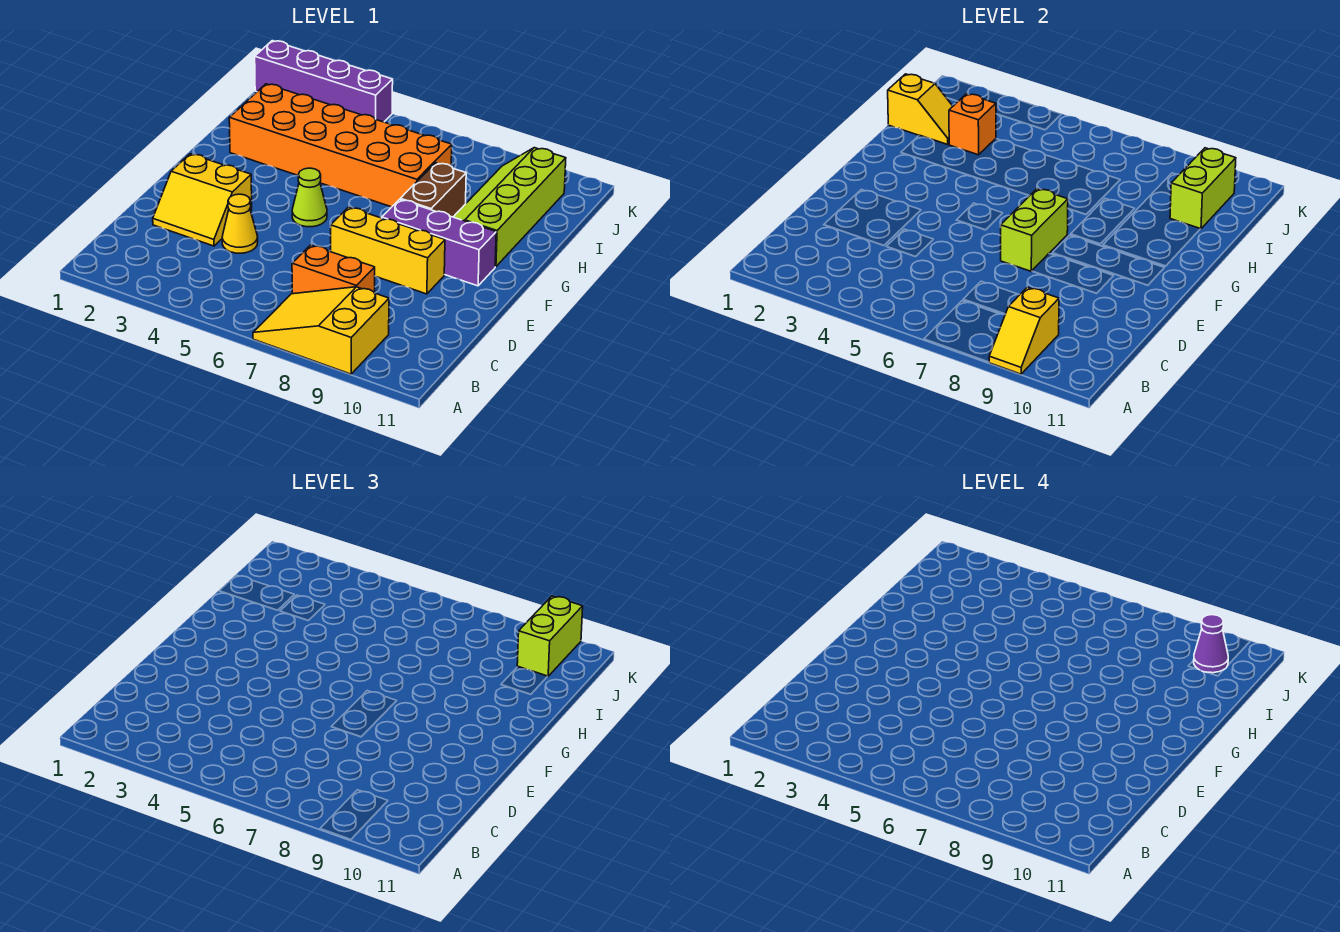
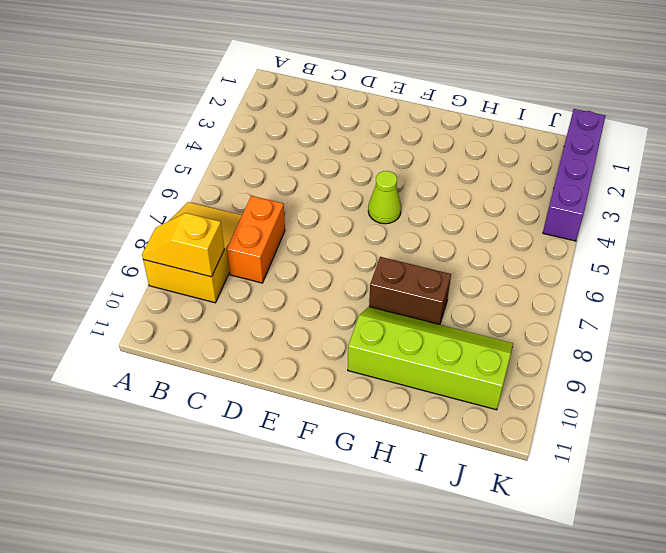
none -> yellow 2x2 slope [153,154,252,246]
none -> yellow 1x1 cone [222,194,258,253]
none -> yellow 1x3 brick [331,207,445,294]

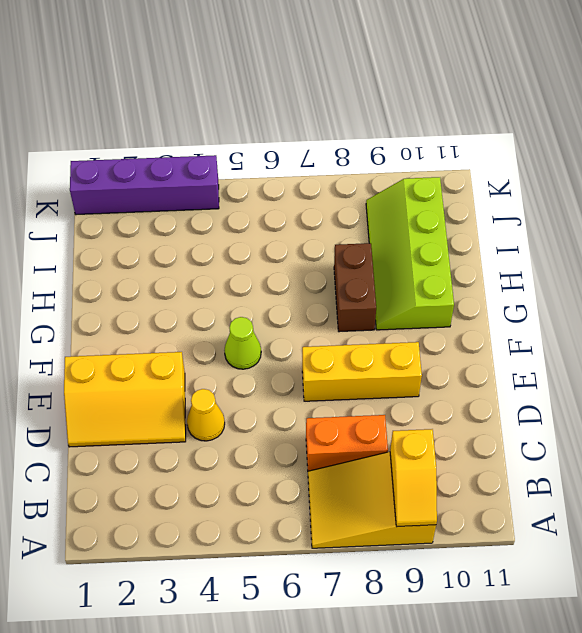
yellow 2x3 slope [64,352,186,447] -> yellow 2x2 slope [153,154,252,246]
none -> purple 1x3 brick [382,199,496,286]
none -> orange 2x6 brick [229,84,452,207]
none -> lime 1x2 brick [1001,189,1068,271]

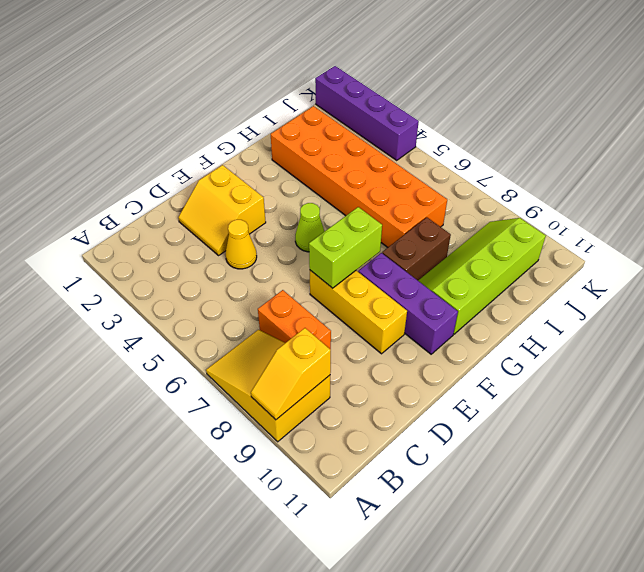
none -> yellow 1x2 slope [888,74,953,145]
none -> orange 1x1 brick [949,94,996,155]
none -> lime 1x2 brick [1170,148,1236,229]

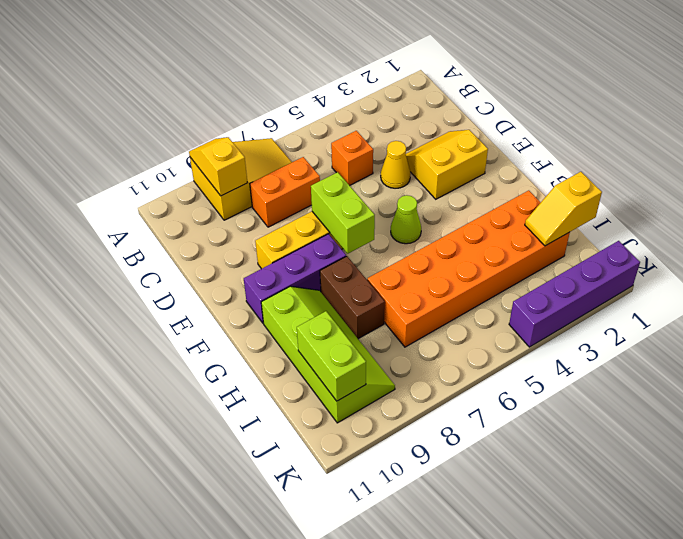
orange 1x1 brick [331,131,373,186] -> orange 1x1 brick moved to [949,94,996,155]
none -> lime 1x2 brick [517,596,583,676]
none -> purple 1x1 cone [1194,615,1228,673]

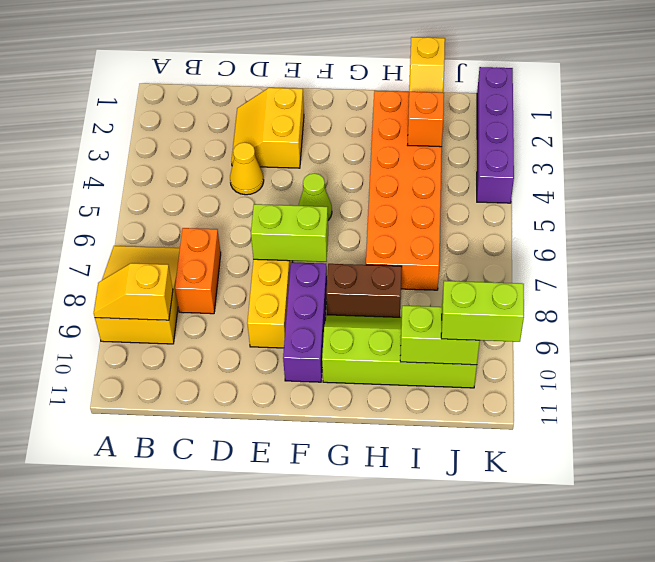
none -> purple 1x1 cone [1194,615,1228,673]

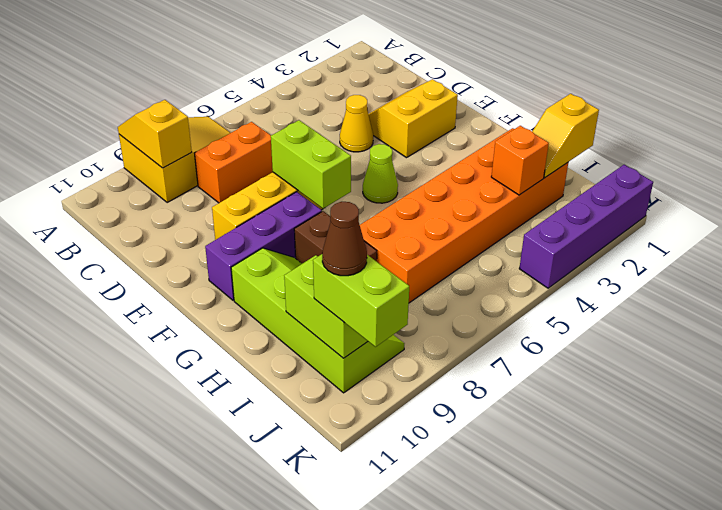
brown 1x1 cone [322,202,367,276] -> purple 1x1 cone [1194,615,1228,673]

